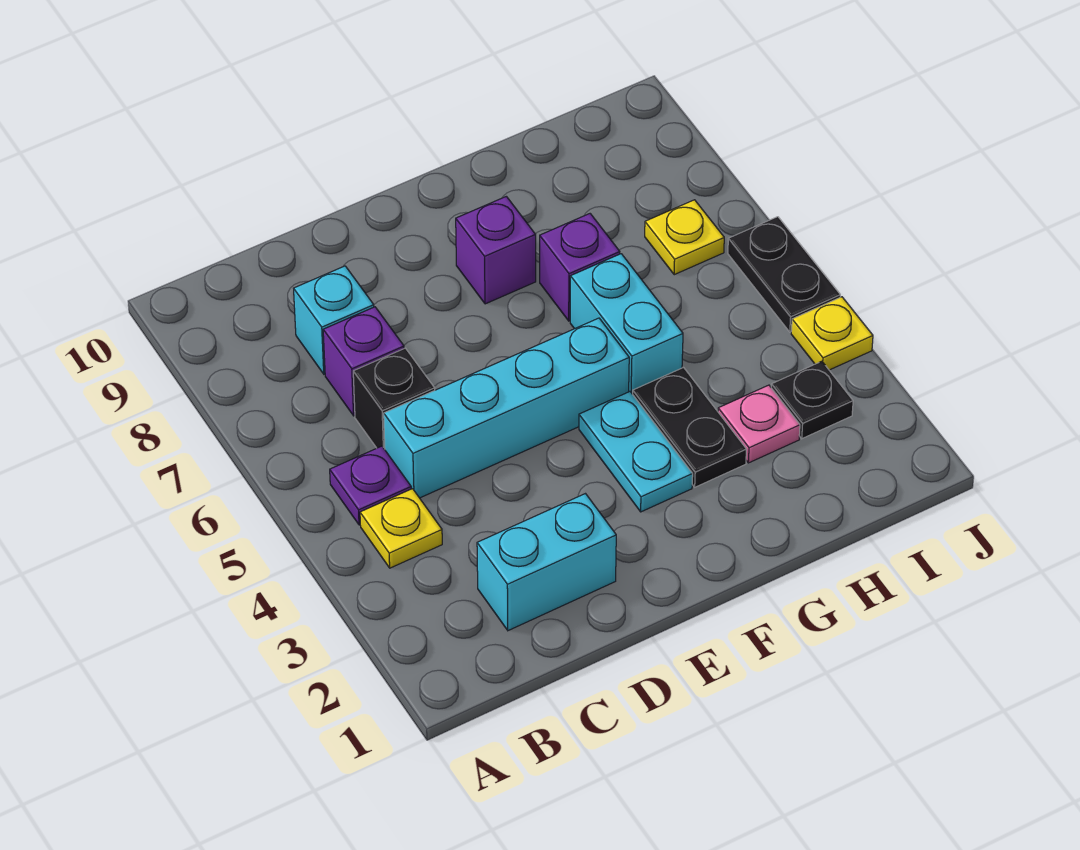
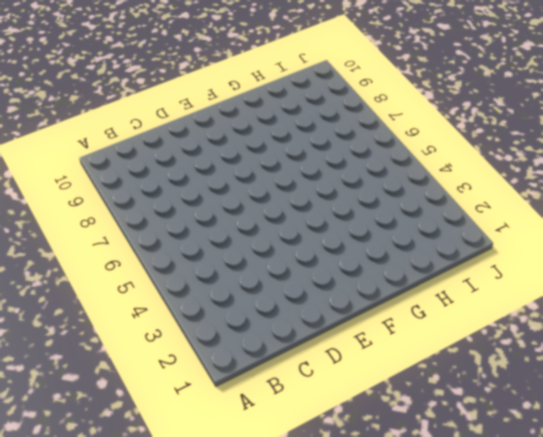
none -> yellow 1x1 plate [360,489,442,568]
none -> purple 1x1 plate [330,446,411,525]
none -> cyan 1x2 brick [477,494,616,631]

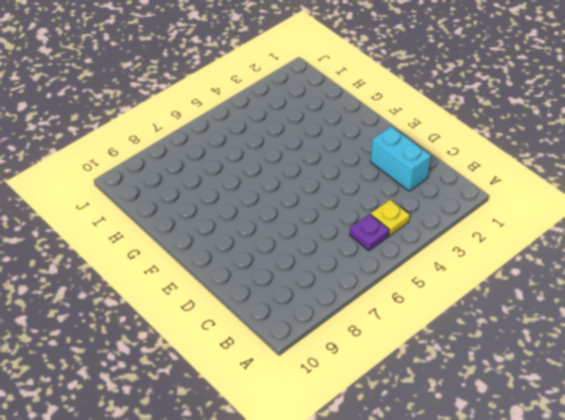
none -> cyan 1x4 brick [384,318,629,498]
none -> black 1x1 brick [353,348,435,449]
none -> purple 1x1 brick [323,307,404,416]

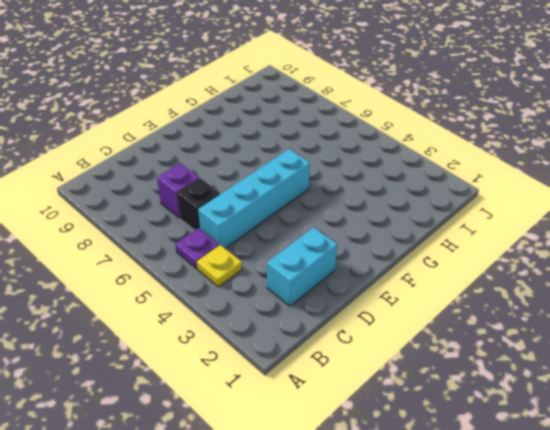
none -> cyan 1x1 brick [294,266,374,374]
none -> cyan 1x2 plate [579,392,693,512]
none -> purple 1x1 brick [456,196,536,304]

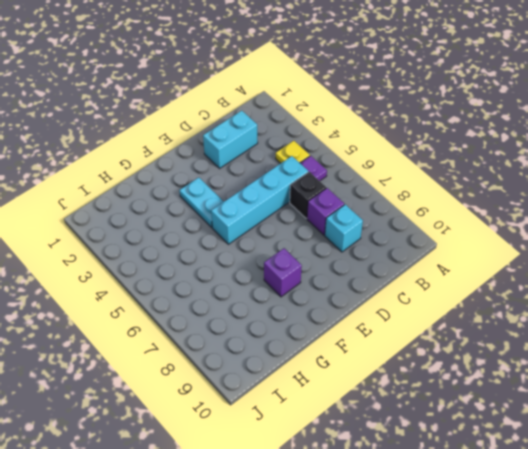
none -> black 1x2 plate [633,368,746,487]
none -> cyan 1x2 brick [570,254,683,394]
none -> purple 1x1 brick [540,214,620,321]

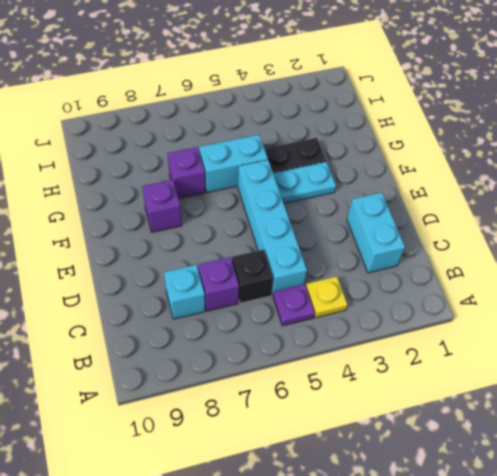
none -> pink 1x1 plate [718,385,800,463]
none -> black 1x1 plate [771,361,853,439]
none -> yellow 1x1 plate [645,200,724,275]

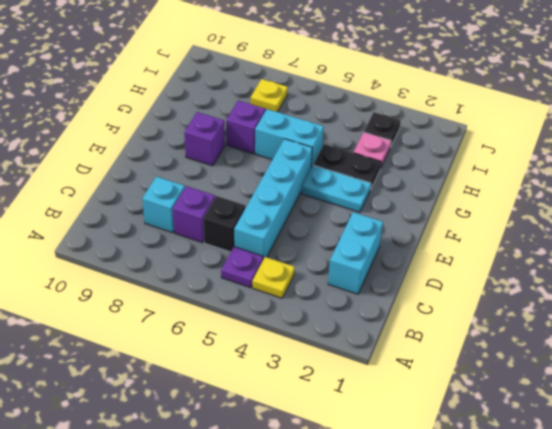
none -> yellow 1x1 plate [791,297,873,370]
none -> black 1x2 plate [728,217,840,332]

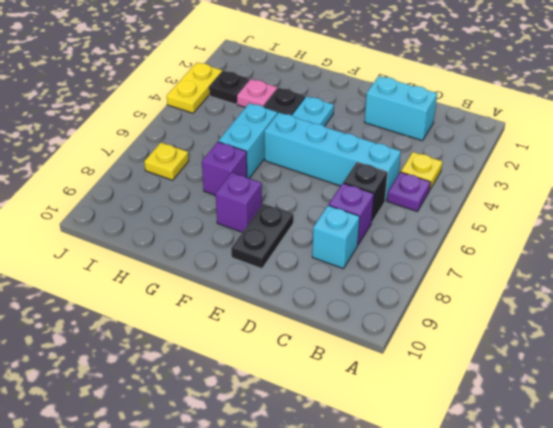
black 1x2 plate [231,204,293,269] -> black 1x2 plate moved to [728,217,840,332]
yellow 1x2 plate [167,63,222,113] -> yellow 1x1 plate [791,297,873,370]

